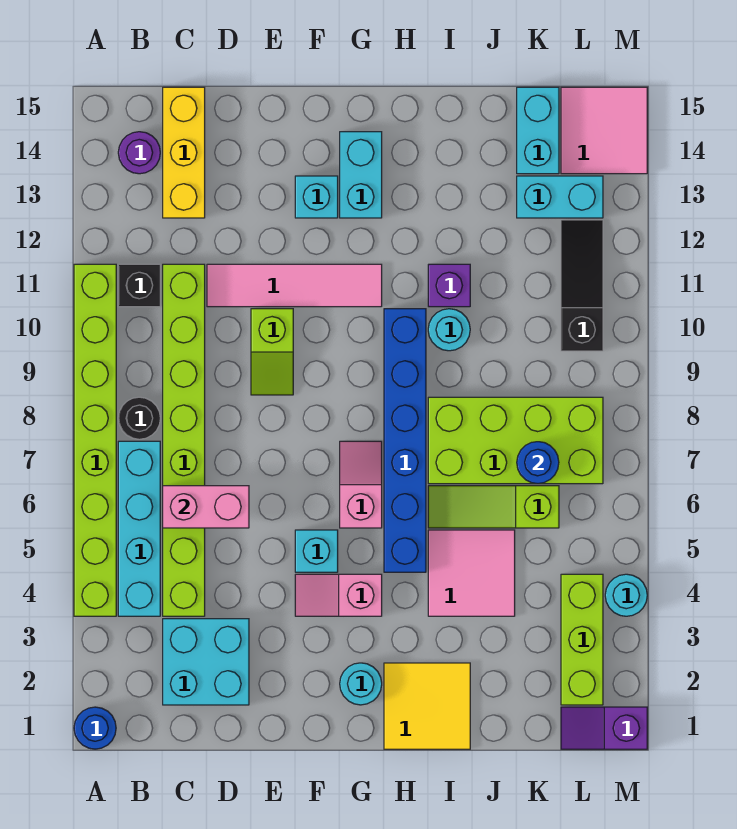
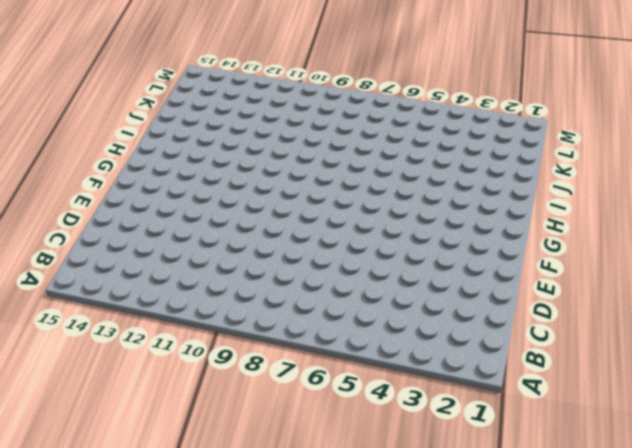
none -> blue 1x1 round brick [74,707,116,749]
none -> lime 1x8 brick [74,264,116,616]
none -> cyan 1x4 brick [118,441,160,616]
none -> black 1x1 round brick [118,397,160,439]

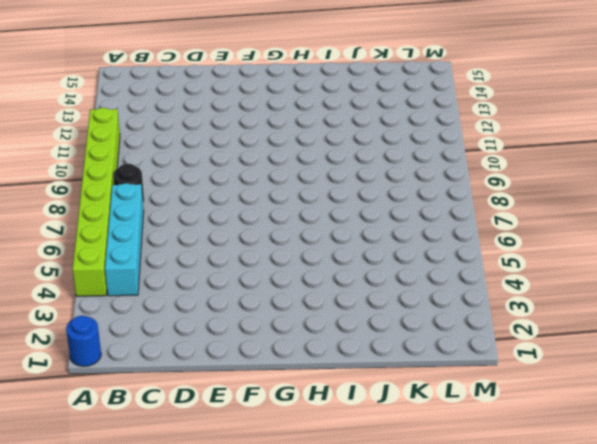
none -> black 1x1 brick [118,264,160,307]
none -> purple 1x1 round brick [118,132,160,174]
none -> cyan 2x2 brick [163,619,249,705]
none -> lime 1x8 brick [163,264,205,616]

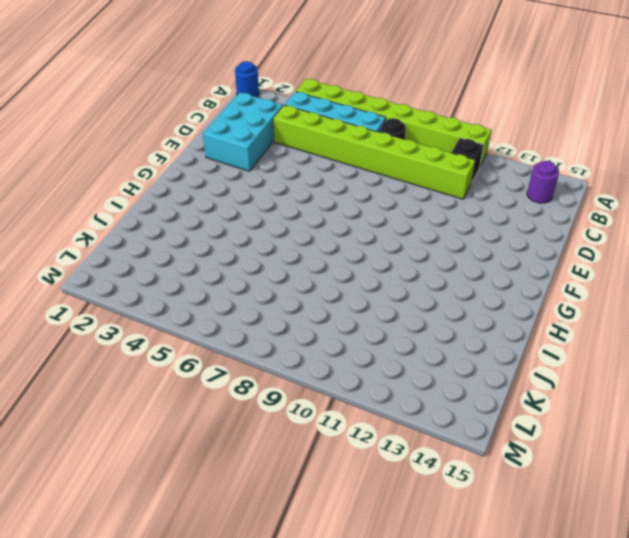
cyan 2x3 brick [203,93,283,171] -> cyan 2x2 brick [163,619,249,705]
none -> yellow 1x3 brick [163,87,205,218]
none -> pink 1x4 tile [207,264,382,307]
none -> lime 1x2 slope [251,309,293,395]
none -> pink 1x2 slope [295,574,382,616]

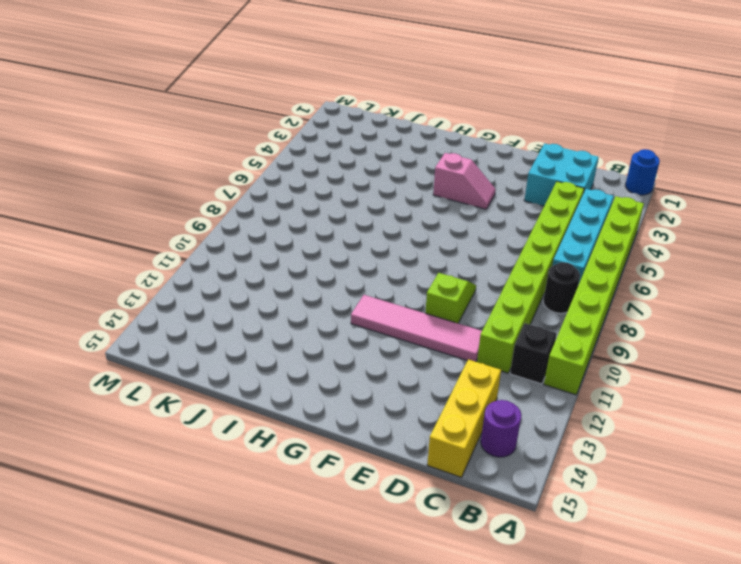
none -> cyan 1x1 brick [295,530,338,572]
none -> cyan 1x1 brick [295,176,338,218]
none -> cyan 1x1 round brick [340,663,382,705]
none -> pink 1x2 slope [340,441,382,528]

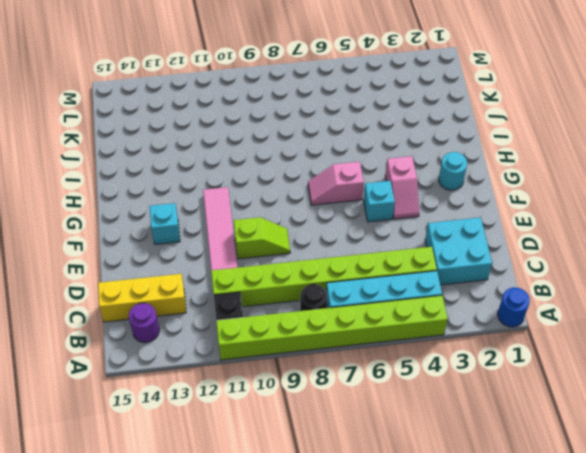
none -> cyan 1x2 brick [340,132,382,218]
none -> yellow 2x2 tile [384,663,470,749]
none -> blue 1x6 brick [384,309,426,572]
none -> pink 2x2 tile [428,530,515,616]

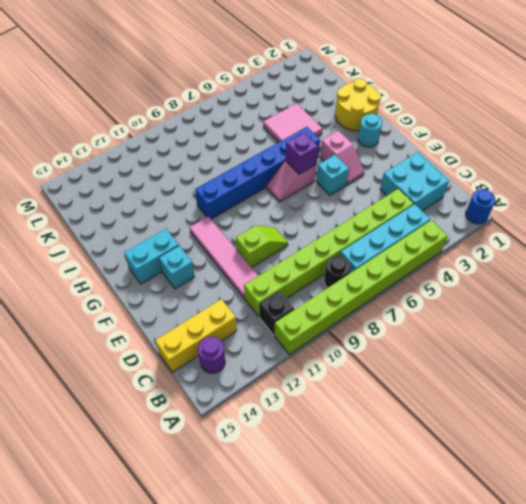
purple 1x1 brick [285,132,318,174] -> purple 1x1 brick moved to [428,264,470,307]
yellow 2x2 round brick [335,78,381,131] -> yellow 2x2 tile [384,663,470,749]
none -> lime 1x3 slope [428,486,559,528]
none -> lime 2x4 brick [428,397,603,484]
none -> cyan 1x1 round brick [428,309,470,351]
none -> cyan 1x2 brick [517,176,603,218]

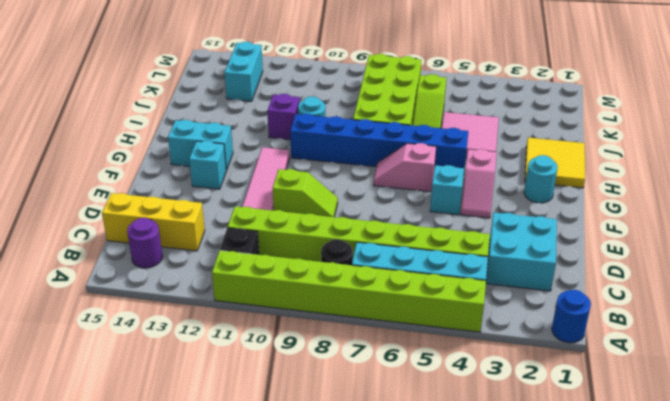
none -> cyan 1x2 brick [517,87,559,174]
none -> purple 1x2 slope [561,707,647,749]
none -> lime 1x3 brick [561,574,603,705]
none -> black 1x3 slope [561,220,603,351]

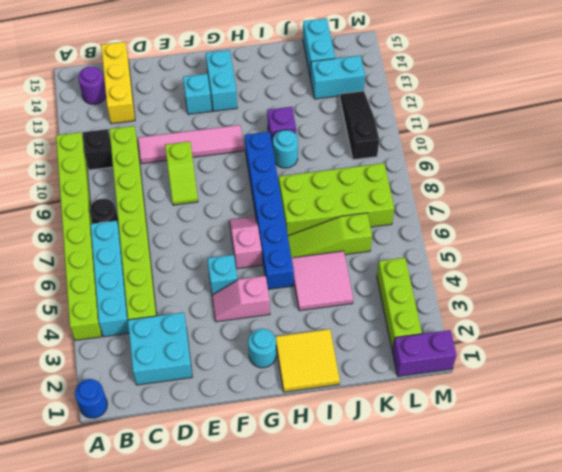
purple 1x2 brick [392,330,456,376] -> purple 1x2 slope [561,707,647,749]
none -> pink 2x2 tile [561,87,647,174]
none -> cyan 1x1 round brick [605,574,647,616]
none -> pink 1x2 brick [163,486,249,528]
none -> blue 1x1 round brick [517,442,559,484]

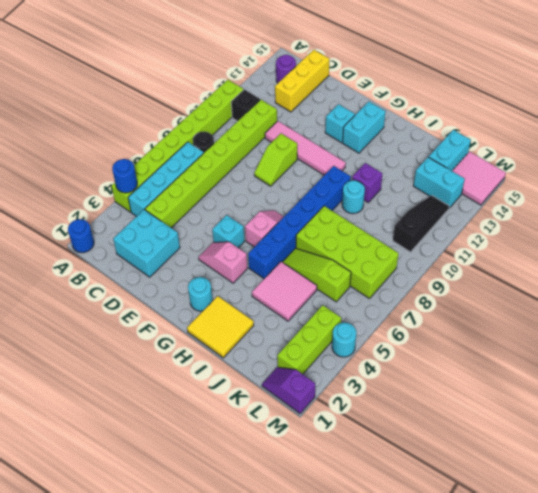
blue 1x1 round brick [112,159,137,193] -> blue 1x1 round brick moved to [517,442,559,484]
none -> pink 1x2 brick [163,486,249,528]

